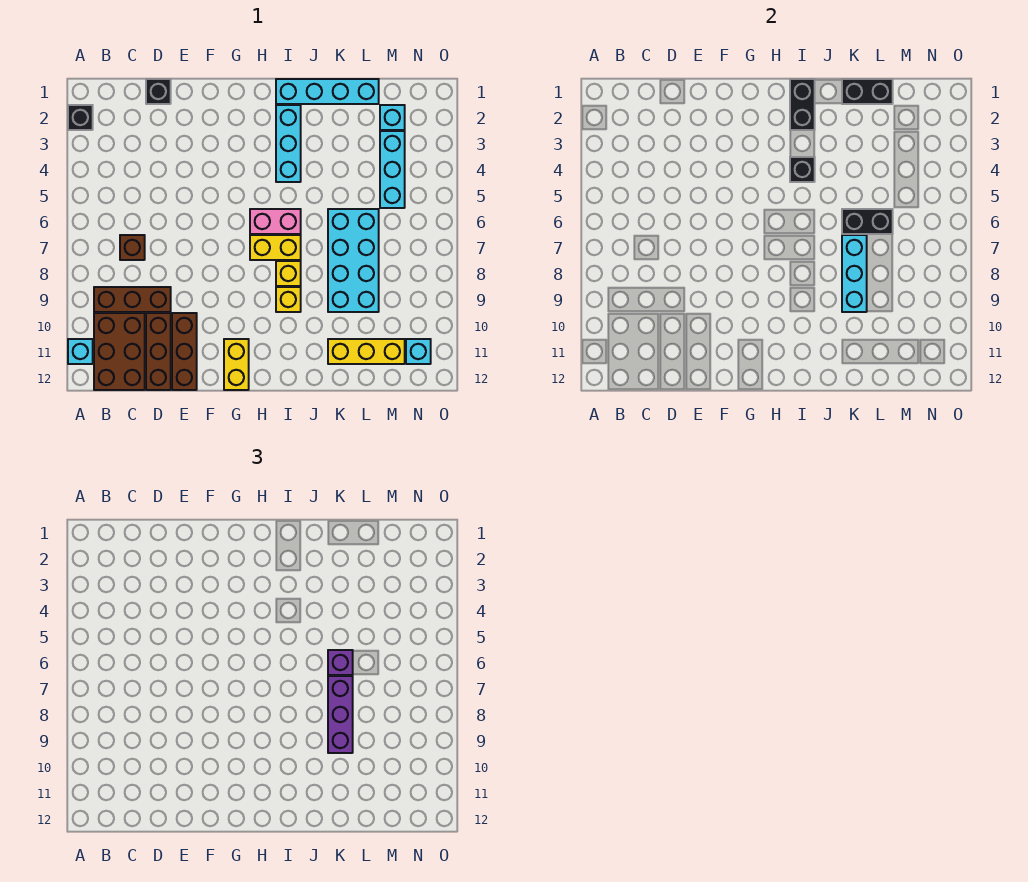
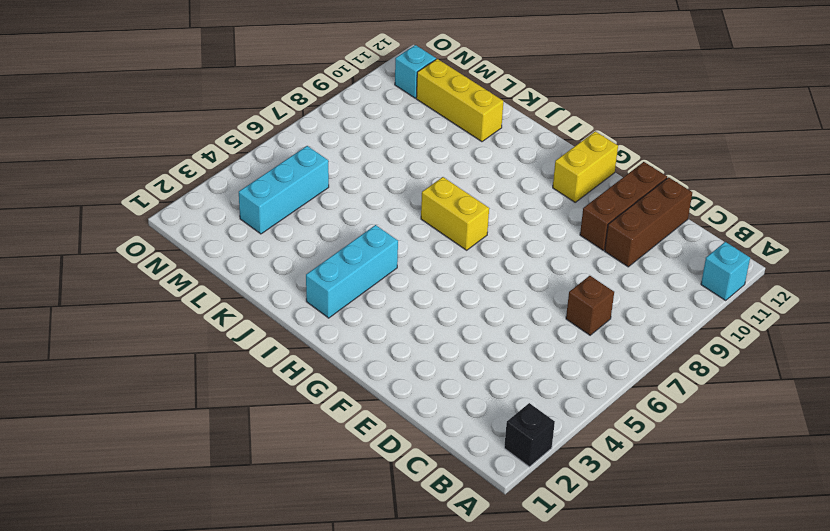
none -> brown 1x3 brick [94,287,171,312]
none -> brown 2x3 brick [94,313,145,390]
none -> black 1x1 brick [146,79,171,104]

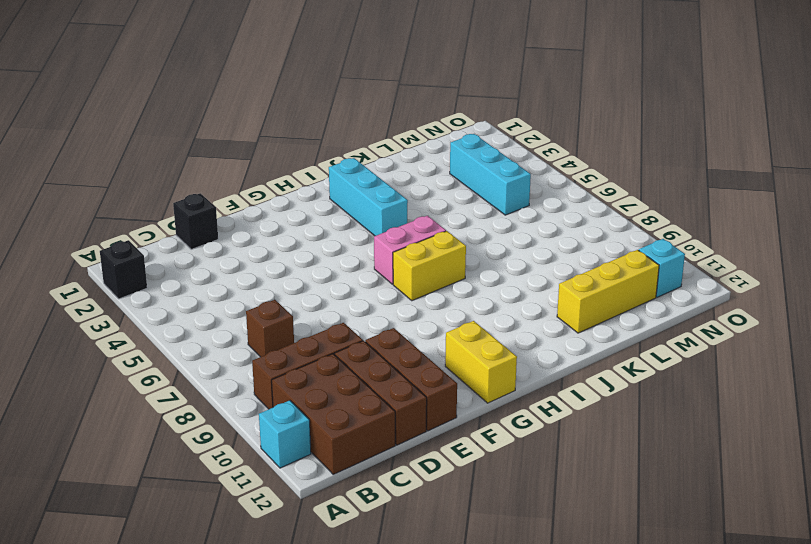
none -> cyan 1x4 brick [276,79,379,104]
none -> yellow 1x1 brick [276,261,301,286]
none -> yellow 1x1 brick [276,287,301,312]

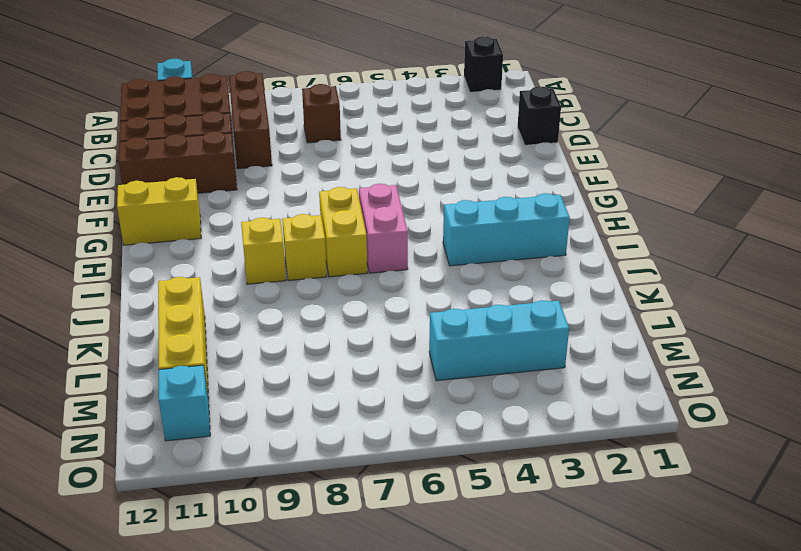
none -> cyan 1x4 brick [276,79,379,104]
none -> cyan 2x4 brick [328,209,379,312]
none -> cyan 1x1 brick [380,105,405,130]

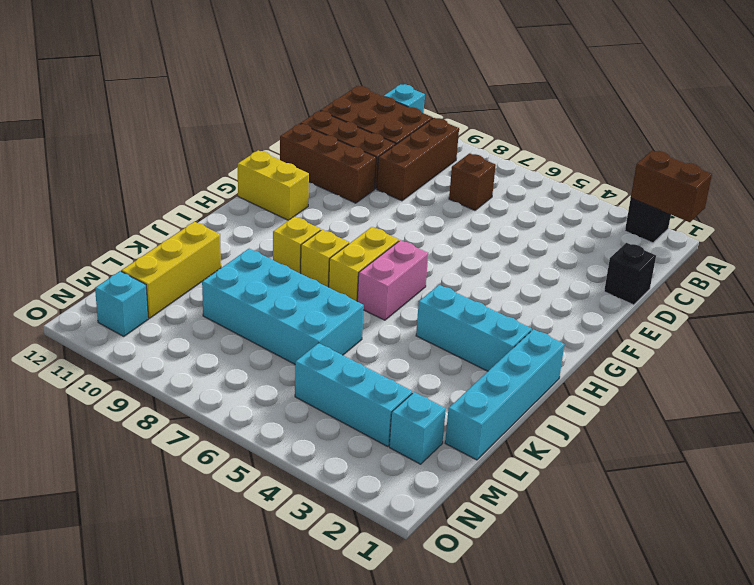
brown 1x2 brick [631,150,712,222] -> none
none -> black 1x2 brick [790,79,815,130]
none -> black 1x1 brick [790,157,815,182]
none -> black 1x2 brick [842,79,893,104]

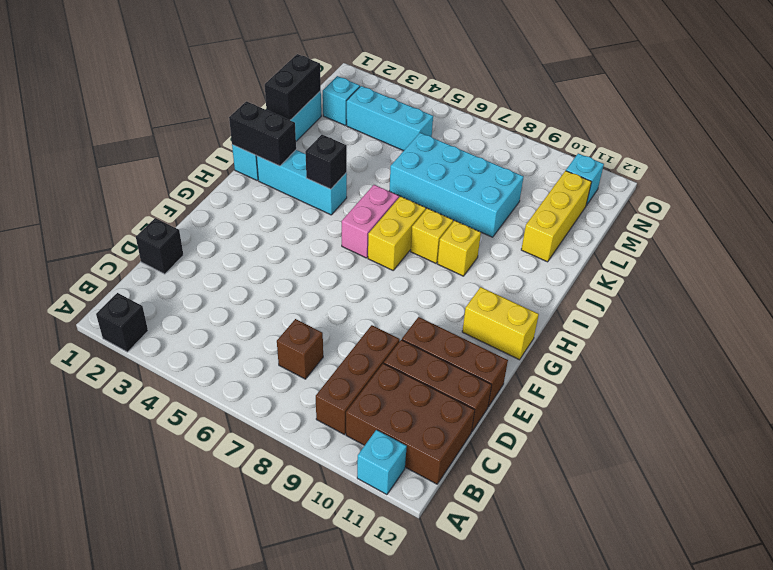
none -> black 1x2 brick [842,209,893,234]
none -> cyan 1x3 brick [842,235,867,312]
none -> purple 1x1 brick [328,650,353,675]

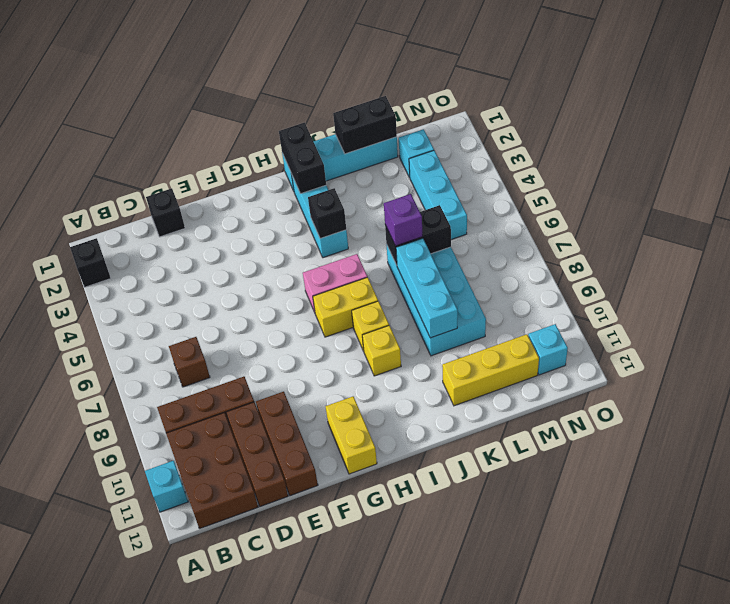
none -> purple 1x3 brick [328,676,353,753]

